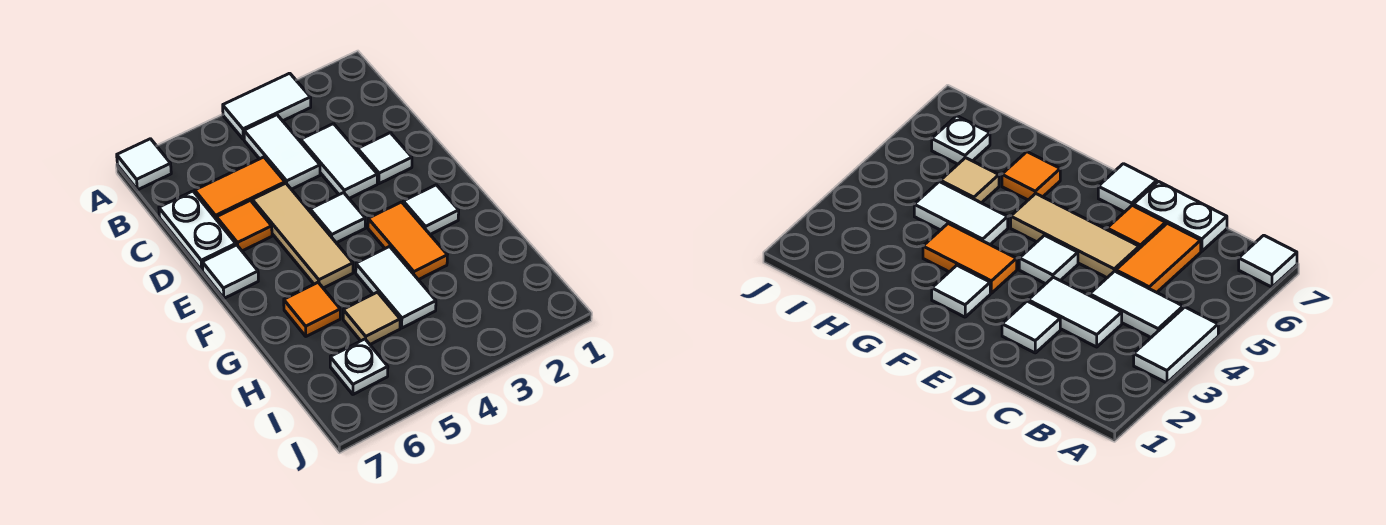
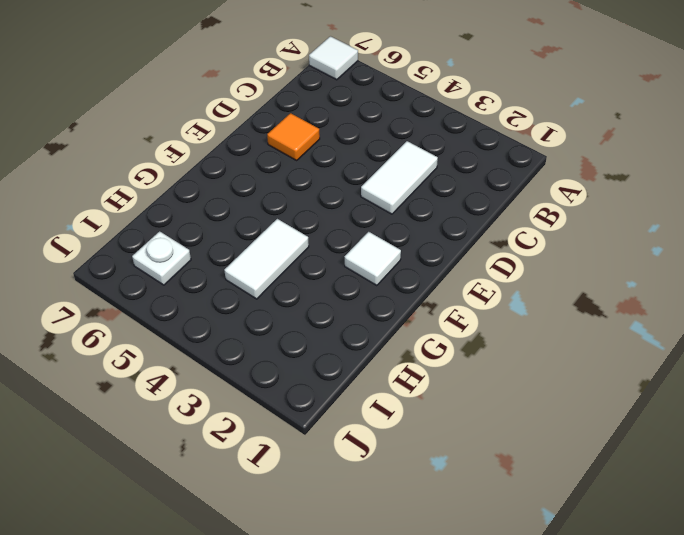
none -> white 1x2 tile [223,73,311,139]
none -> white 1x2 tile [244,115,320,189]
none -> orange 1x2 tile [195,157,285,220]

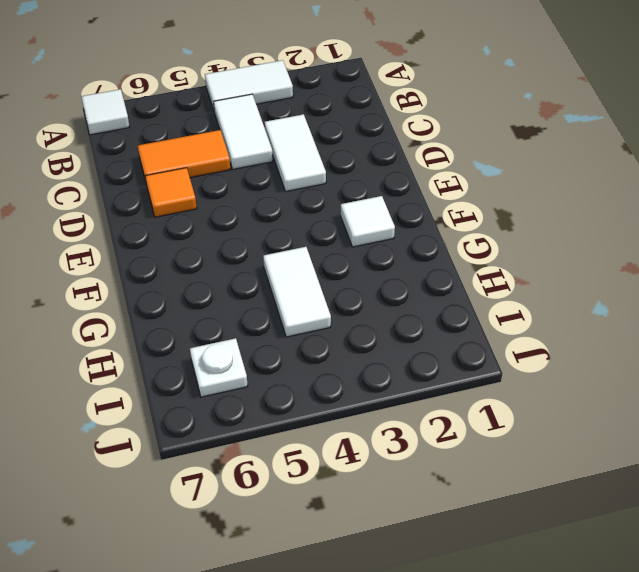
none -> white 1x2 plate [159,191,236,271]
none -> white 1x1 tile [358,133,412,184]
none -> tan 1x3 tile [252,183,353,288]

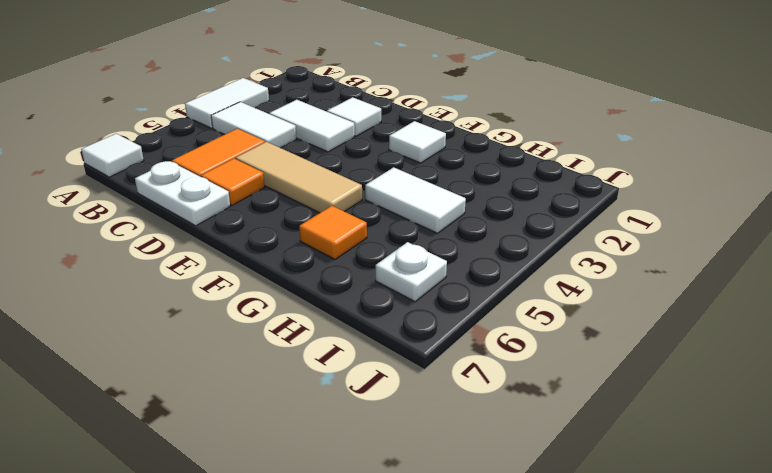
none -> white 1x1 tile [310,193,365,243]
none -> white 1x1 tile [202,245,258,298]
none -> orange 1x2 tile [368,202,447,280]

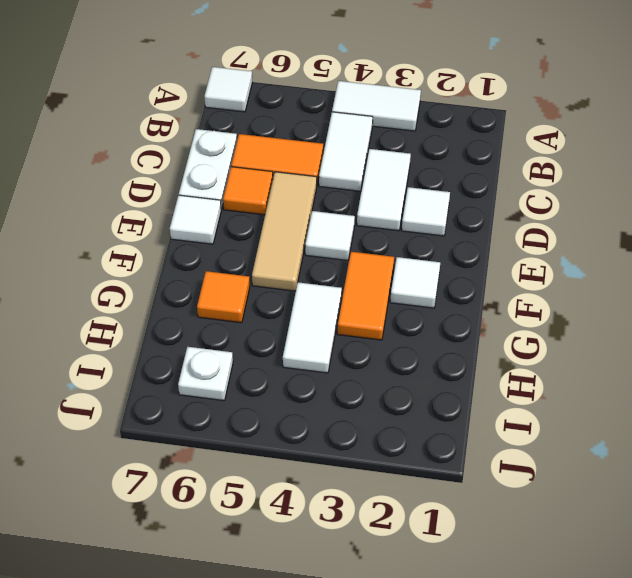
none -> tan 1x1 tile [343,292,400,344]

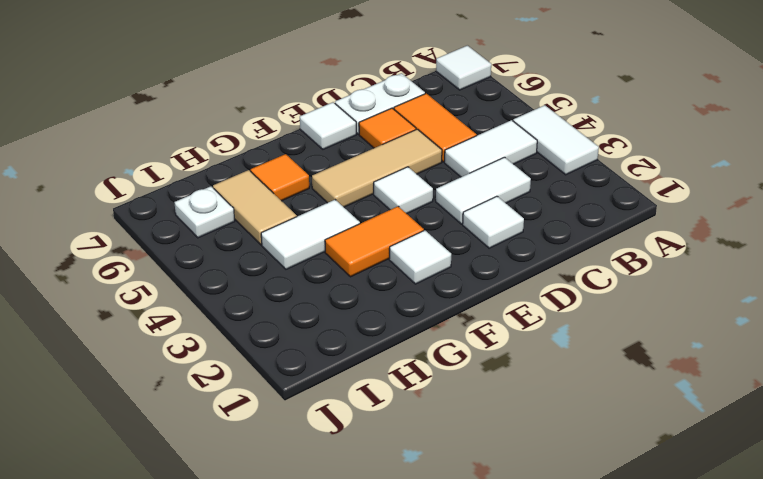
tan 1x2 tile [213,170,297,245] -> tan 1x1 tile [343,292,400,344]

